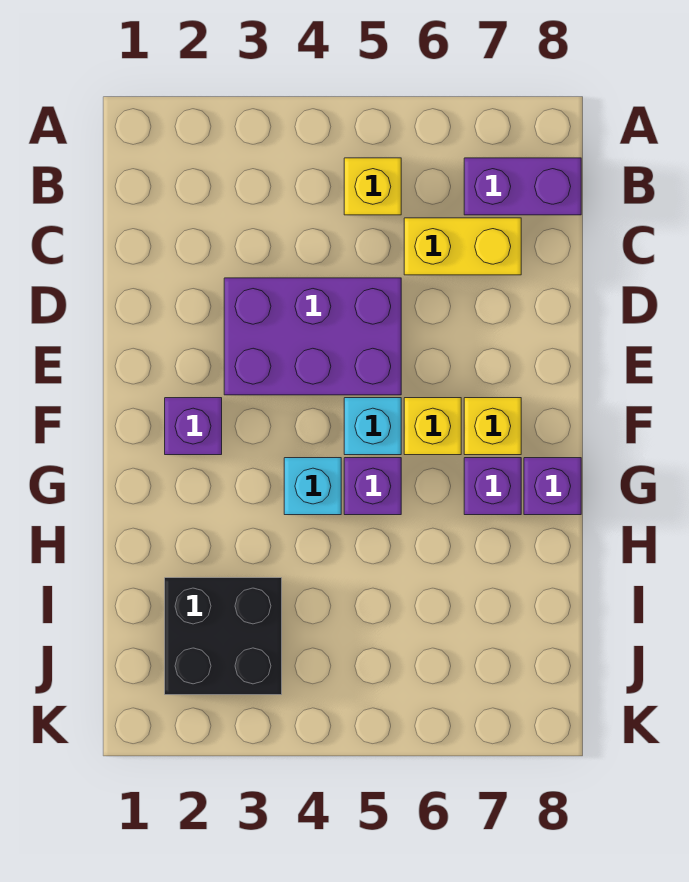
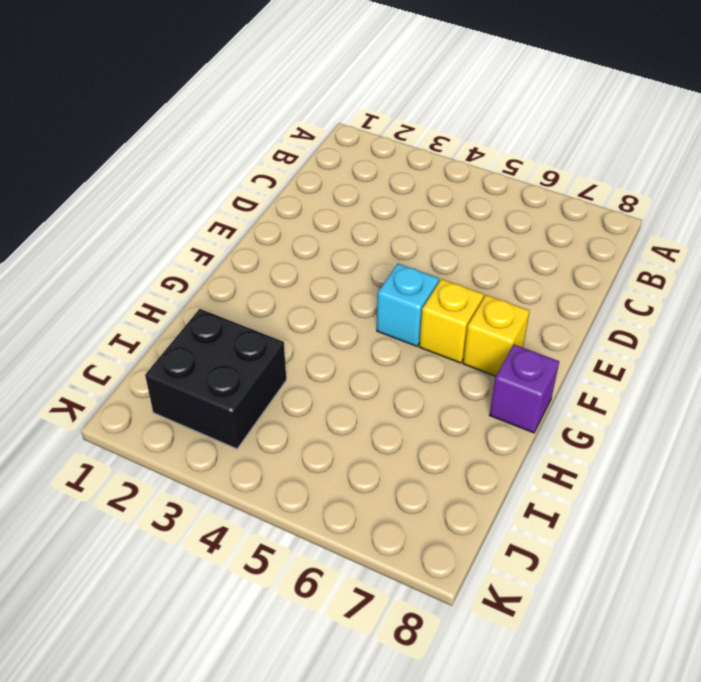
none -> yellow 1x1 brick [344,158,401,215]
none -> purple 1x2 brick [464,158,581,215]
none -> yellow 1x2 brick [404,218,521,275]

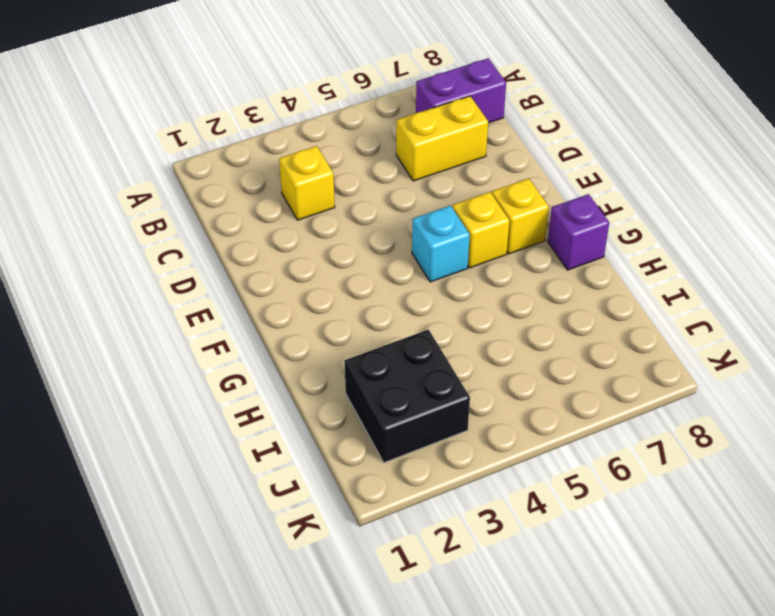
yellow 1x1 brick [279,146,335,220] -> yellow 1x1 brick moved to [344,158,401,215]
none -> purple 2x3 brick [224,278,401,395]
none -> purple 1x1 brick [165,398,222,455]
none -> cyan 1x1 brick [284,458,341,515]

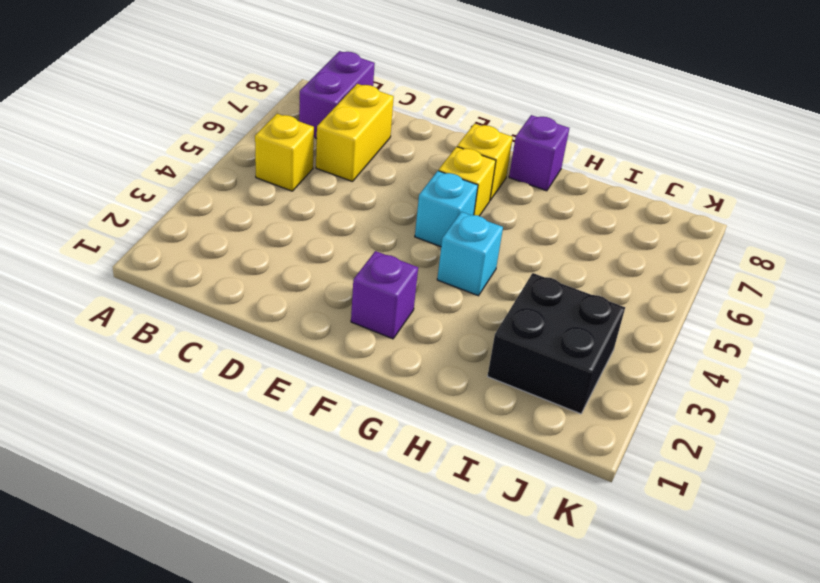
none -> purple 2x3 brick [224,278,401,395]
none -> purple 1x1 brick [344,458,401,515]
none -> purple 1x1 brick [464,458,521,515]

